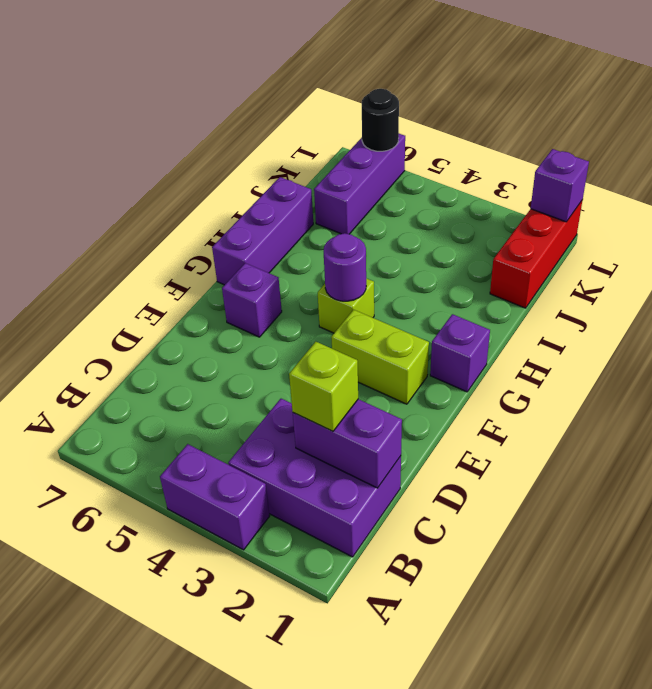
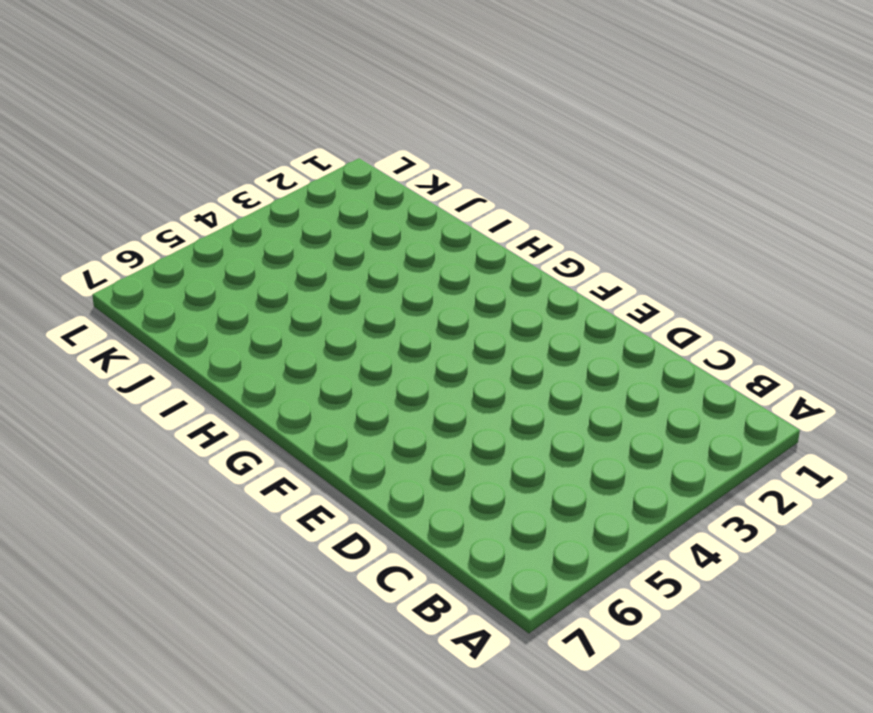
none -> purple 1x2 brick [160,444,269,550]
none -> purple 2x3 brick [228,399,401,557]
none -> lime 1x2 brick [331,310,429,404]

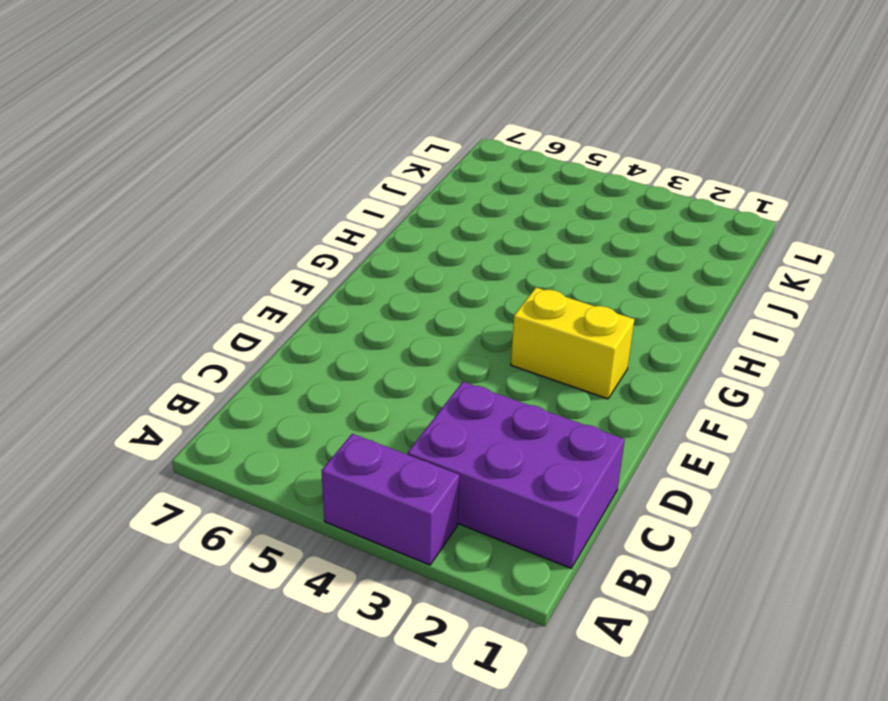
yellow 1x2 brick [511,287,634,399] -> lime 1x2 brick [331,310,429,404]
none -> purple 1x1 brick [222,263,282,337]
none -> purple 1x1 brick [430,314,490,392]
none -> lime 1x1 brick [318,278,374,333]

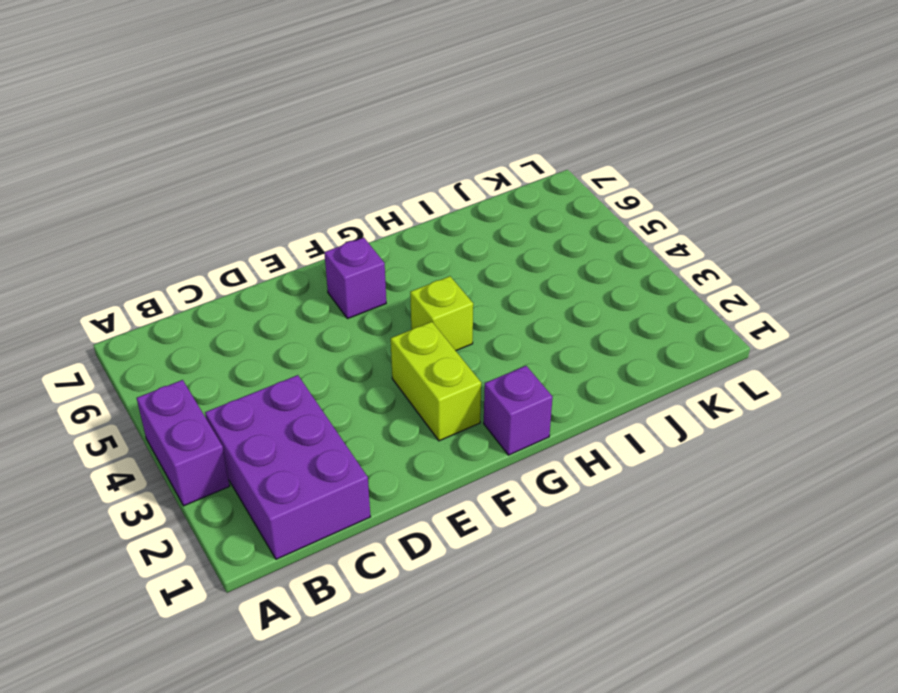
none -> purple 1x3 brick [212,177,313,285]
none -> red 1x3 brick [490,201,582,308]
none -> purple 1x3 brick [314,134,405,234]

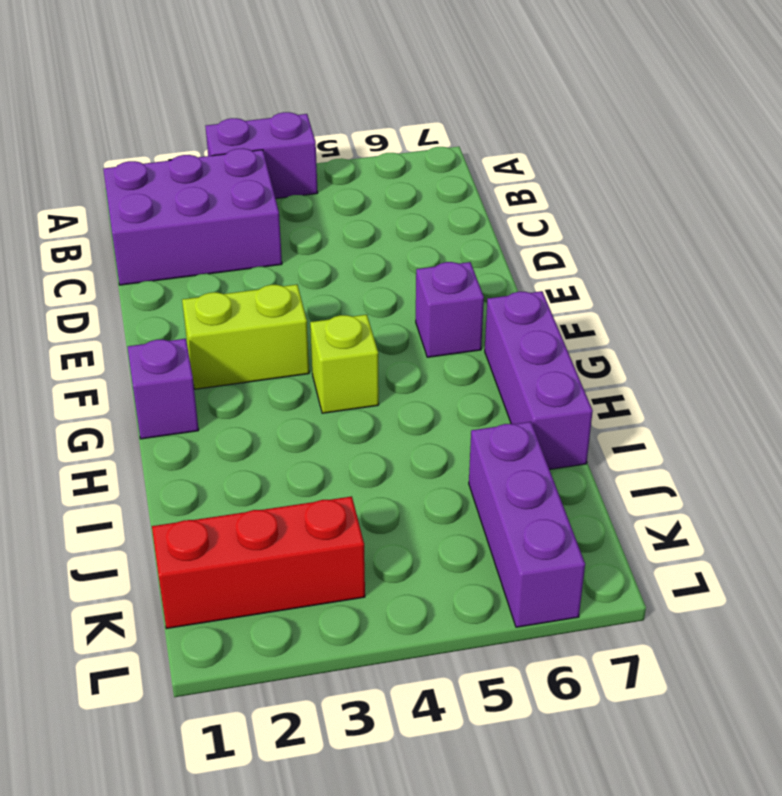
red 1x3 brick [152,496,365,629] -> red 1x3 brick turned to [490,201,582,308]
none -> purple 1x2 brick [293,399,402,488]
none -> purple 1x1 round brick [324,233,366,301]
none -> purple 1x1 brick [531,149,589,222]

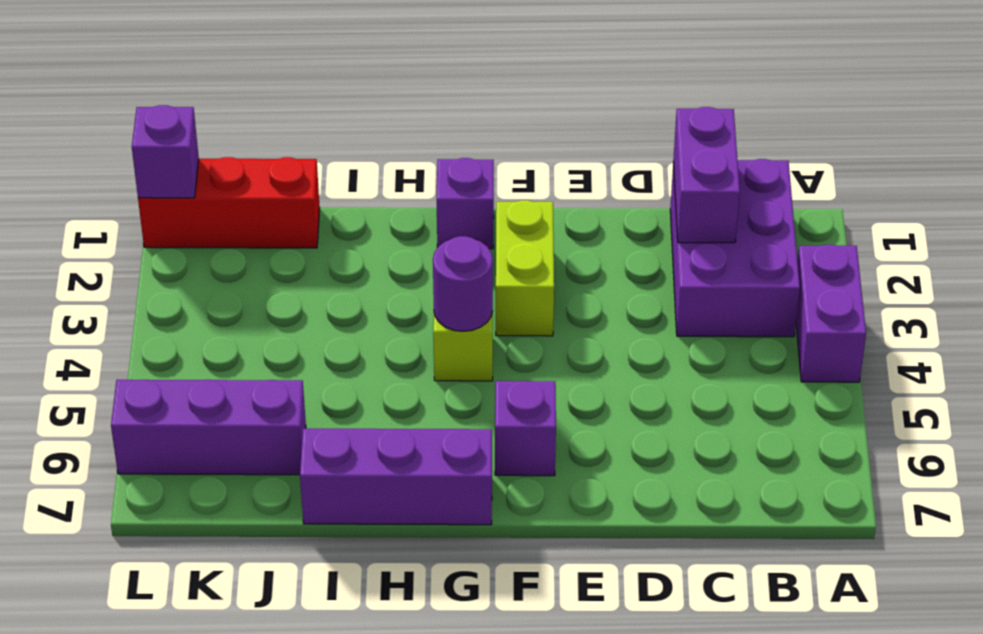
none -> black 1x1 round brick [362,89,399,151]
none -> lime 1x1 brick [289,342,358,431]

